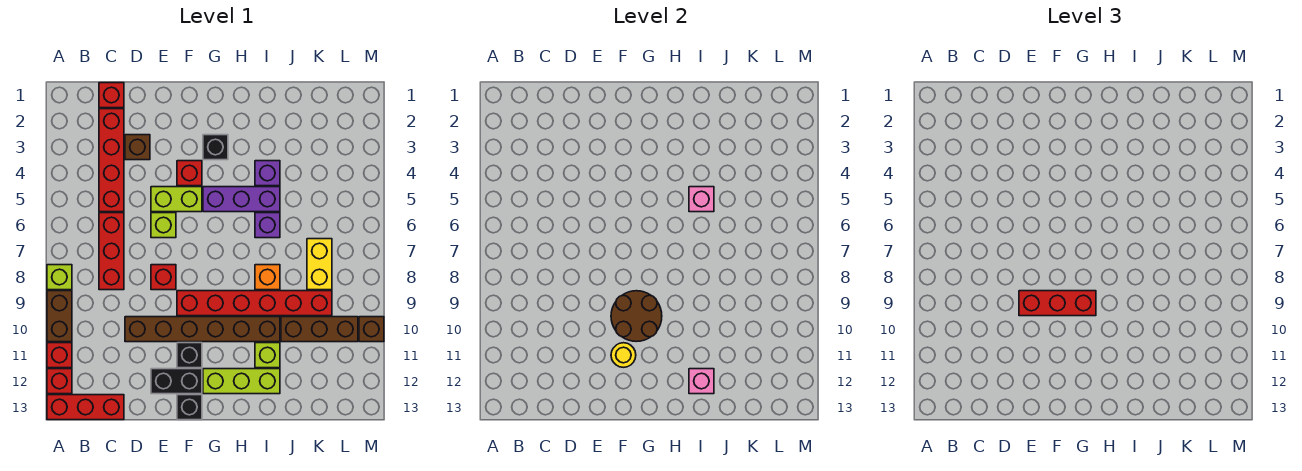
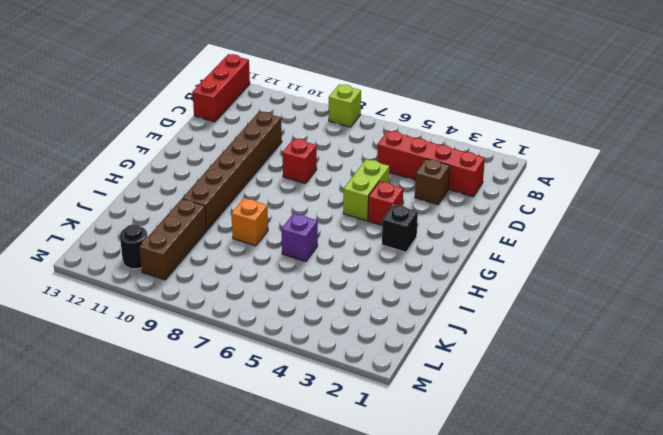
black 1x1 round brick [120,224,147,269] -> none
none -> brown 1x2 brick [47,291,72,342]
none -> red 1x1 brick [47,343,72,368]
none -> red 1x1 brick [47,369,72,394]
none -> red 1x1 brick [99,83,124,108]

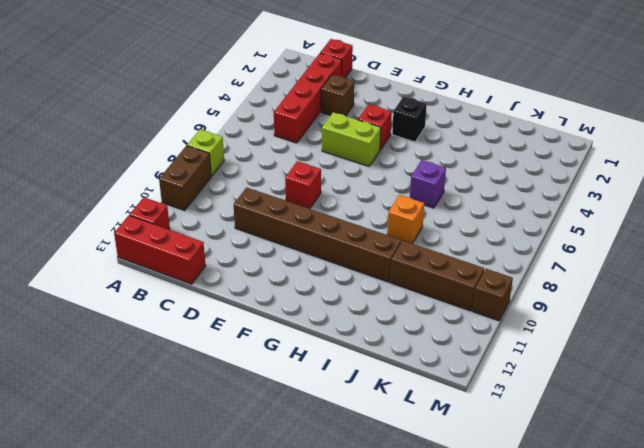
none -> red 1x1 brick [47,343,72,368]
none -> red 1x3 brick [99,213,124,290]
none -> lime 1x1 brick [151,213,176,238]
none -> black 1x2 brick [151,369,202,394]

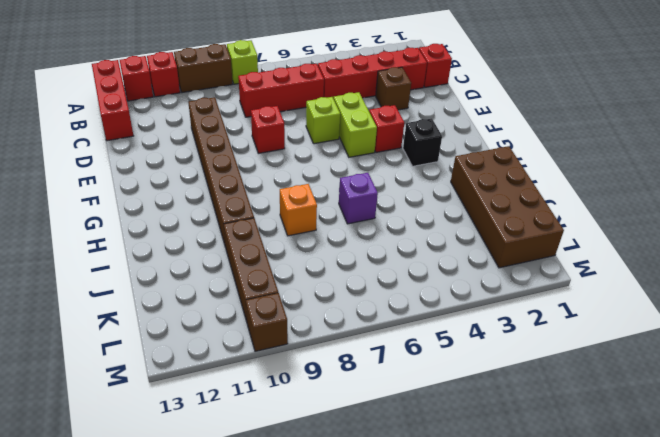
brown 2x4 brick [451,146,564,268] -> none
none -> black 1x2 brick [151,369,202,394]
none -> red 1x6 brick [177,291,332,316]
none -> black 1x1 brick [177,343,202,368]
none -> black 1x1 brick [177,395,202,420]

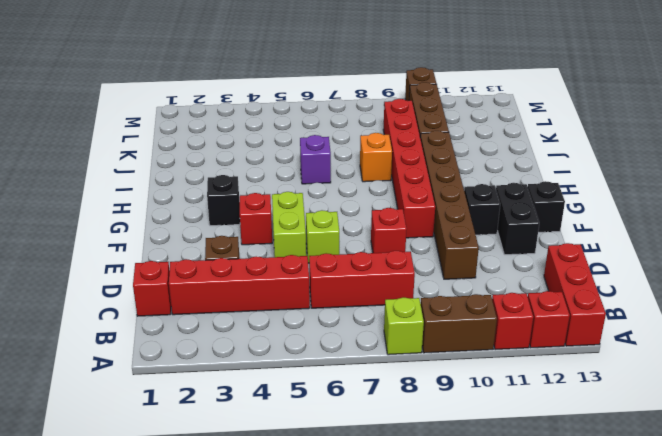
none -> purple 1x3 brick [203,187,280,212]
none -> lime 1x3 brick [203,369,280,394]
none -> purple 1x1 brick [255,161,280,186]
none -> lime 1x1 brick [255,343,280,368]

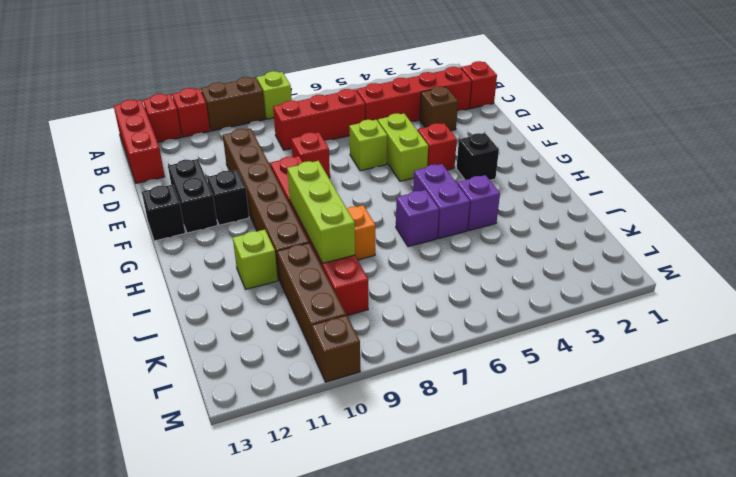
purple 1x2 brick [413,164,470,238] -> purple 1x3 brick [203,187,280,212]
lime 1x3 brick [287,161,355,264] -> lime 1x3 brick moved to [203,369,280,394]
none -> yellow 1x2 brick [307,239,332,290]
none -> brown 2x2 round brick [611,291,662,342]
none -> yellow 1x1 round brick [611,343,636,367]
none -> pink 1x1 brick [689,187,714,212]

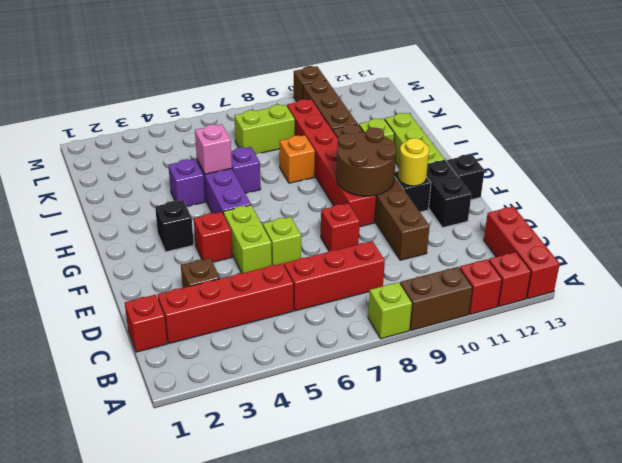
lime 1x2 brick [235,105,295,154] -> yellow 1x2 brick [307,239,332,290]
none -> pink 1x1 brick [689,369,714,394]
none -> red 1x3 brick [1019,291,1096,316]

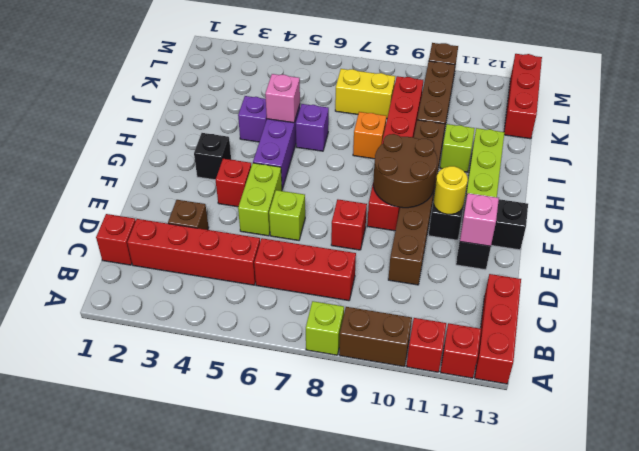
pink 1x1 brick [460,193,499,246] -> pink 1x1 brick moved to [689,369,714,394]
red 1x3 brick [504,54,542,139] -> red 1x3 brick moved to [1019,291,1096,316]

